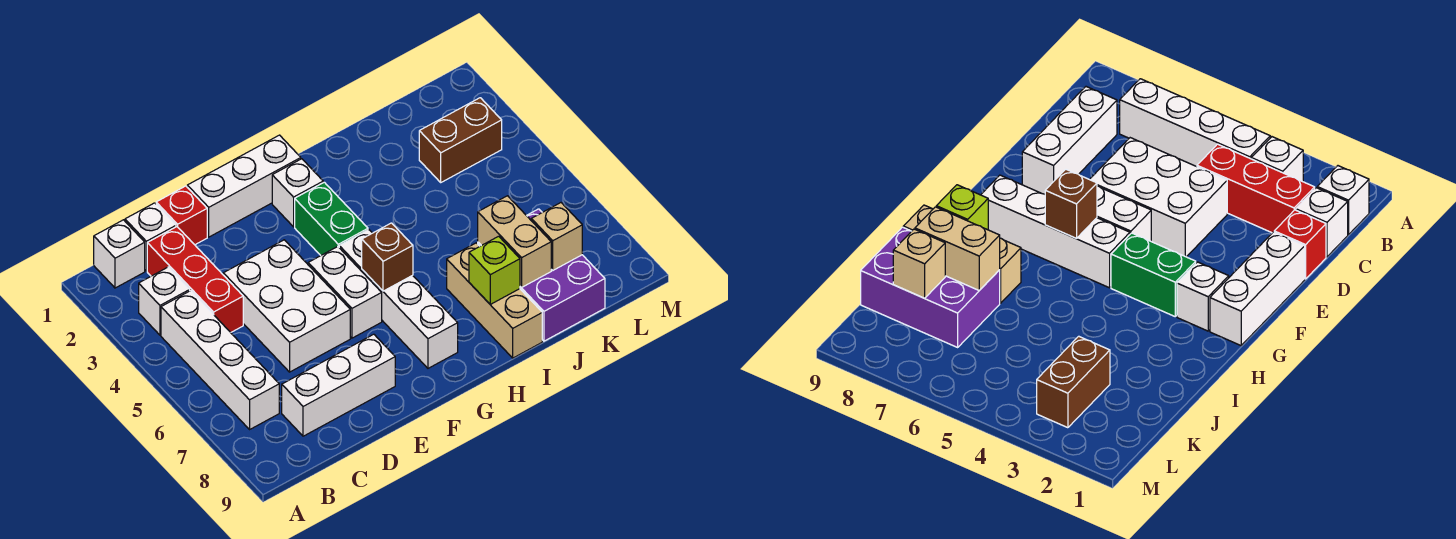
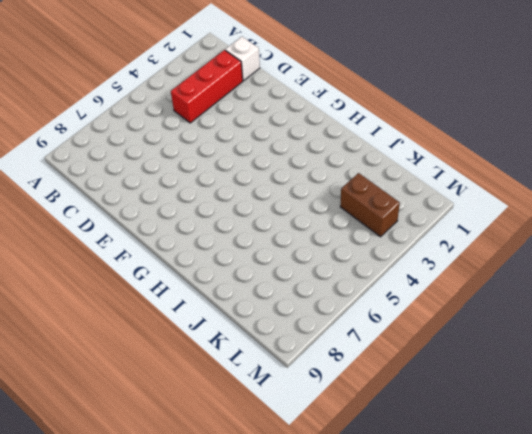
none -> white 1x1 brick [94,220,145,288]
none -> white 1x1 brick [139,267,190,335]
none -> white 1x4 brick [161,291,279,429]

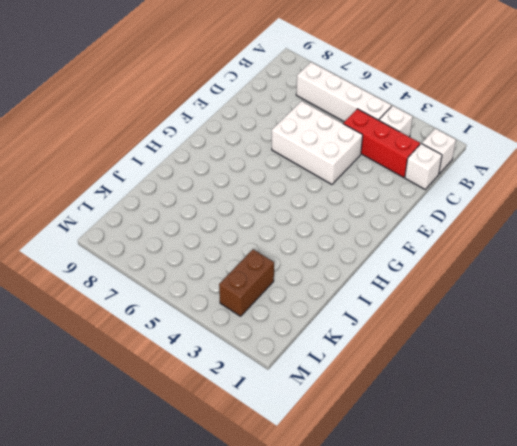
none -> white 1x3 brick [282,334,395,436]
none -> red 1x1 brick [156,186,207,245]
none -> white 1x3 brick [187,135,301,237]

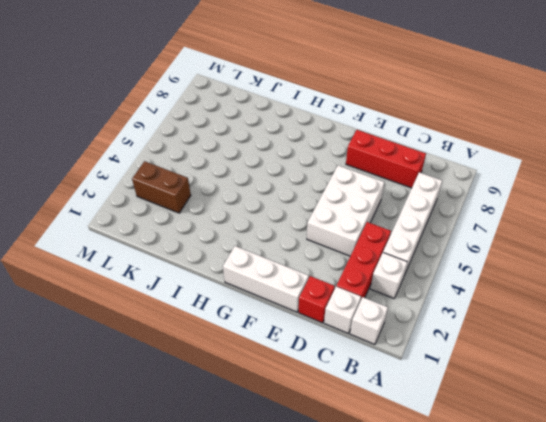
red 1x3 brick [346,130,426,188] -> white 1x3 brick [282,334,395,436]
none -> white 1x2 brick [308,247,382,338]
none -> white 1x1 brick [272,159,323,227]
none -> green 1x2 brick [295,182,368,255]

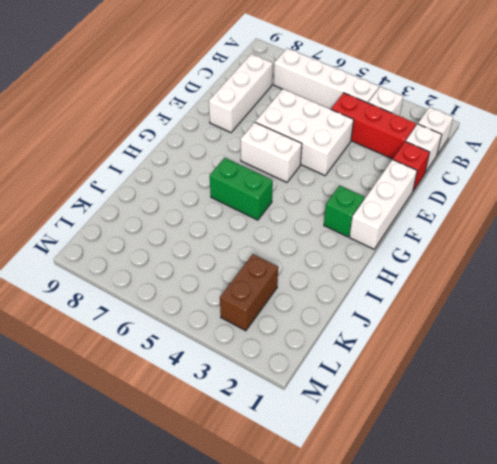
green 1x1 brick [324,185,364,237] -> white 1x1 brick [272,159,323,227]
green 1x2 brick [210,158,273,220] -> green 1x2 brick moved to [295,182,368,255]
none -> white 1x4 brick [339,230,458,368]
none -> tan 1x3 brick [447,243,542,358]
none -> purple 2x3 brick [478,209,605,341]

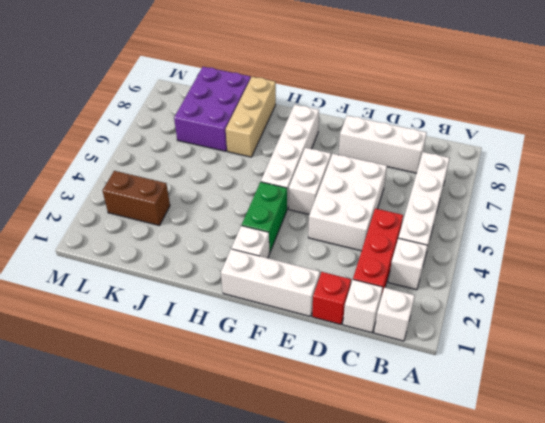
none -> brown 1x1 brick [362,223,413,291]
none -> lime 1x1 brick [469,236,520,304]
none -> tan 1x2 brick [478,196,551,288]

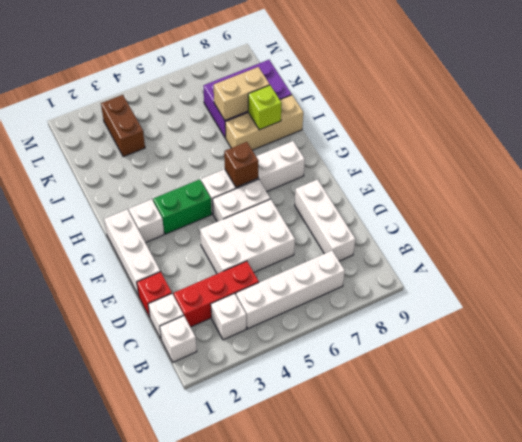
none -> tan 1x1 brick [531,203,582,270]

